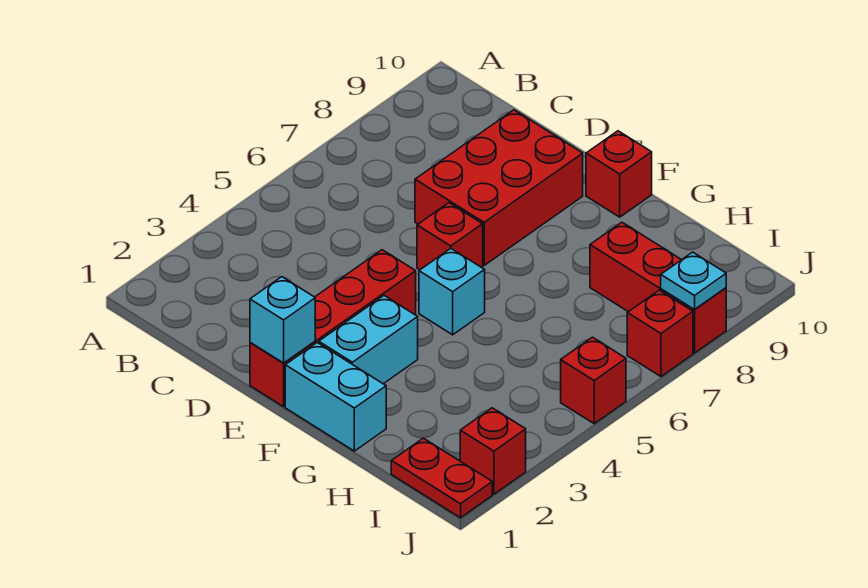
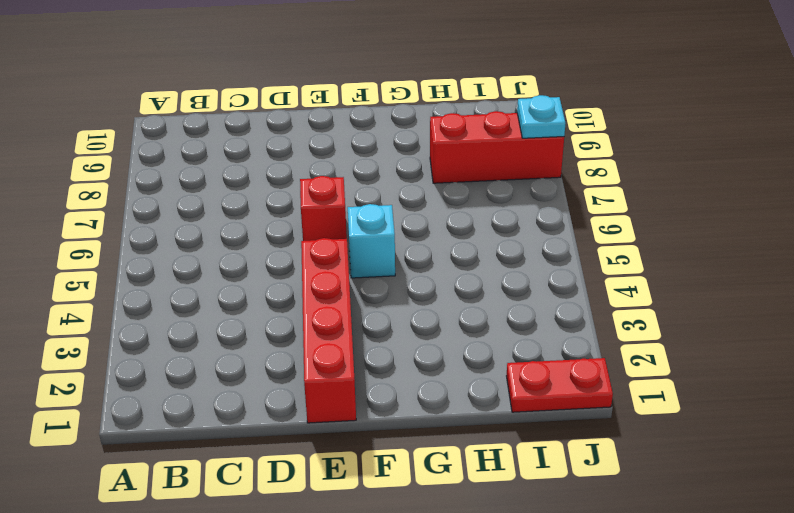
none -> red 2x3 brick [415,110,583,265]
none -> cyan 1x2 brick [285,343,386,451]
none -> cyan 1x2 brick [319,296,418,384]

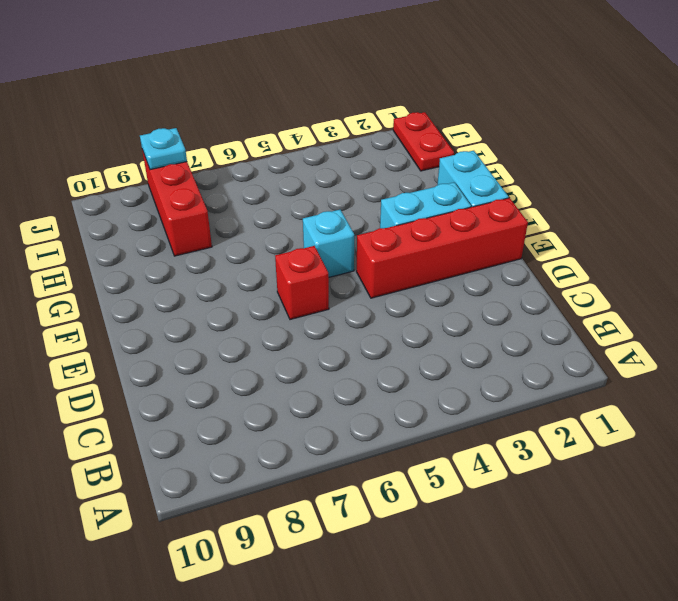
none -> red 2x3 brick [415,110,583,265]
none -> red 1x1 brick [586,131,652,217]
none -> red 1x1 brick [460,408,526,494]

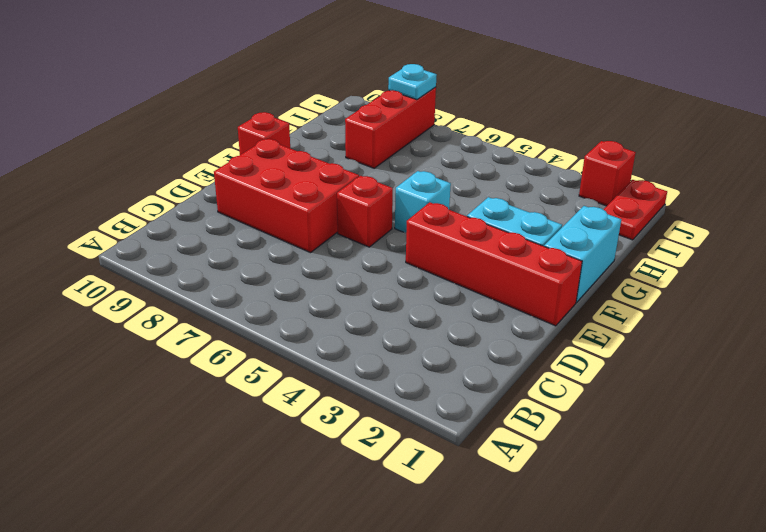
none -> red 1x1 brick [561,337,626,424]
none -> red 1x1 brick [627,290,693,377]
none -> cyan 1x1 brick [250,277,315,363]

